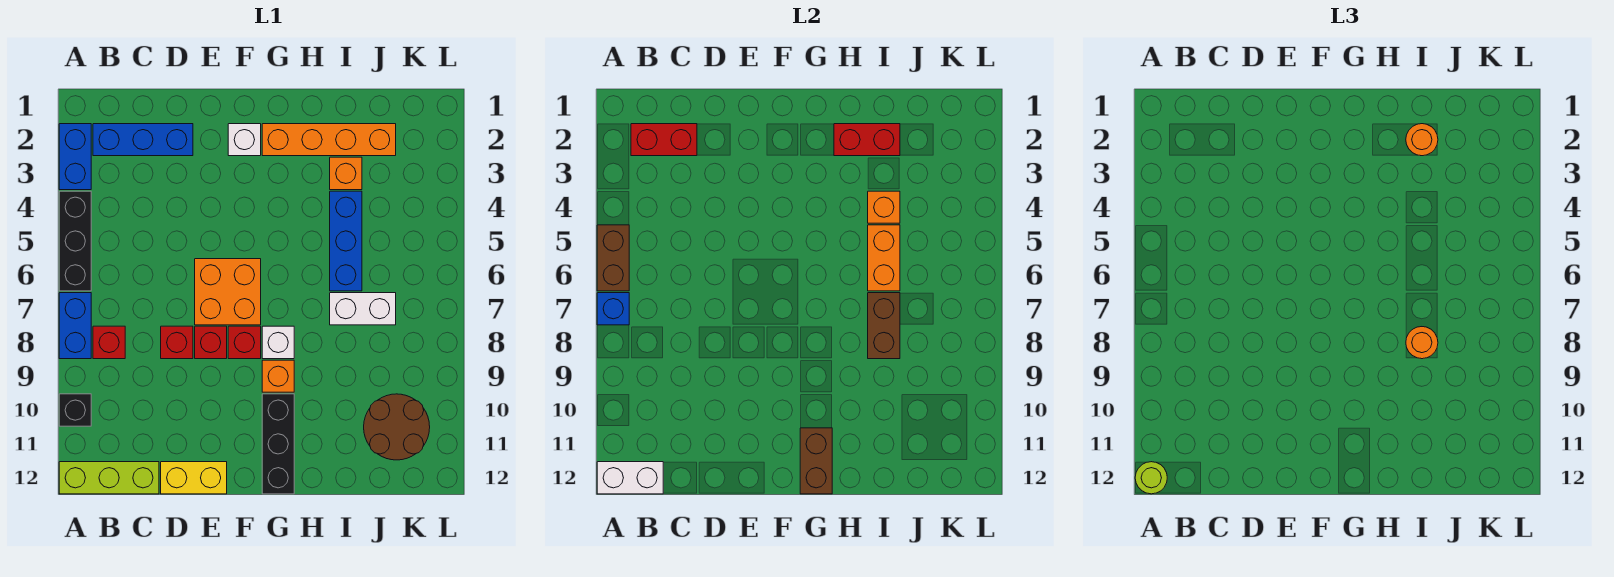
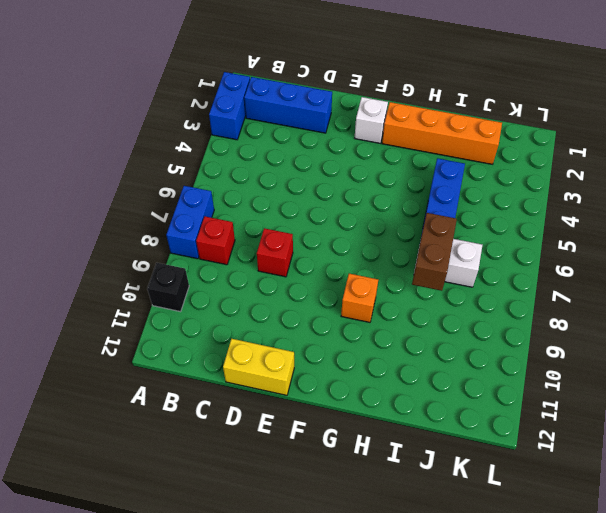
none -> black 1x3 brick [59,191,91,291]
none -> lime 1x3 brick [59,462,159,494]
none -> orange 2x2 brick [195,259,261,325]
none -> red 1x1 brick [195,326,227,359]

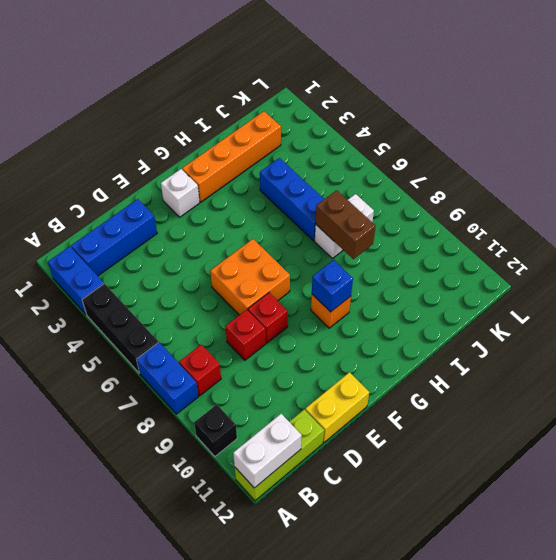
blue 1x1 brick [312,260,353,312] -> blue 1x1 brick moved to [597,293,629,325]
none -> red 1x1 brick [228,326,261,359]
none -> white 1x1 brick [262,326,294,359]
none -> black 1x3 brick [262,394,294,494]
none -> orange 1x1 brick [330,157,362,190]

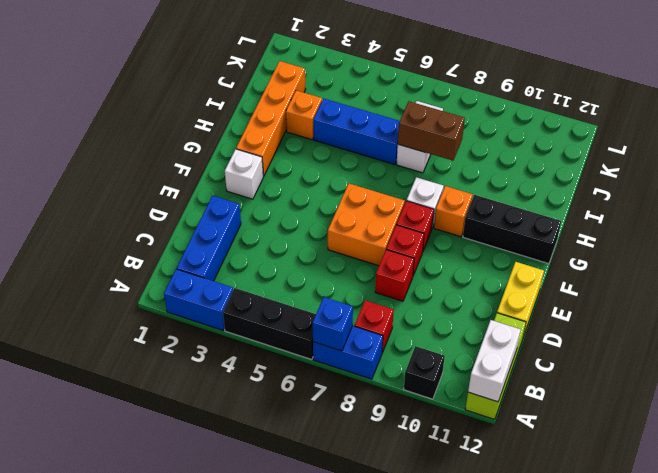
none -> brown 2x2 round brick [364,394,430,460]
none -> brown 1x2 brick [597,225,629,291]
none -> red 1x2 brick [631,124,697,156]
none -> brown 1x2 brick [800,428,832,494]

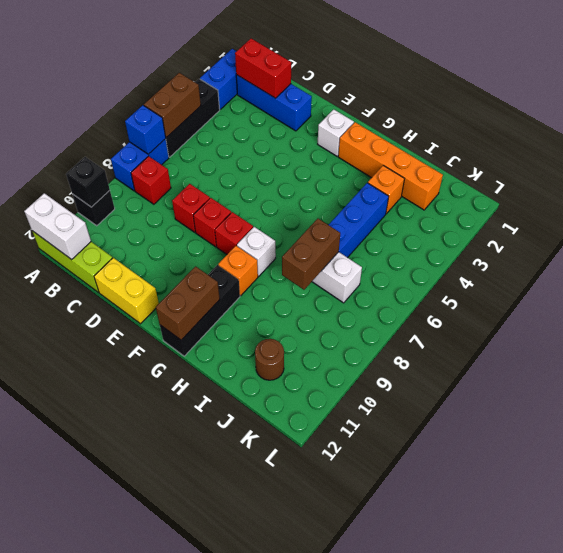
black 1x1 brick [66,157,110,207] -> none
brown 1x1 round brick [255,339,284,380] -> brown 2x2 round brick [364,394,430,460]
none -> orange 2x2 brick [195,259,261,325]
none -> red 1x2 brick [834,124,900,156]
none -> orange 1x1 brick [868,191,900,223]
none -> orange 1x2 brick [868,225,900,291]

